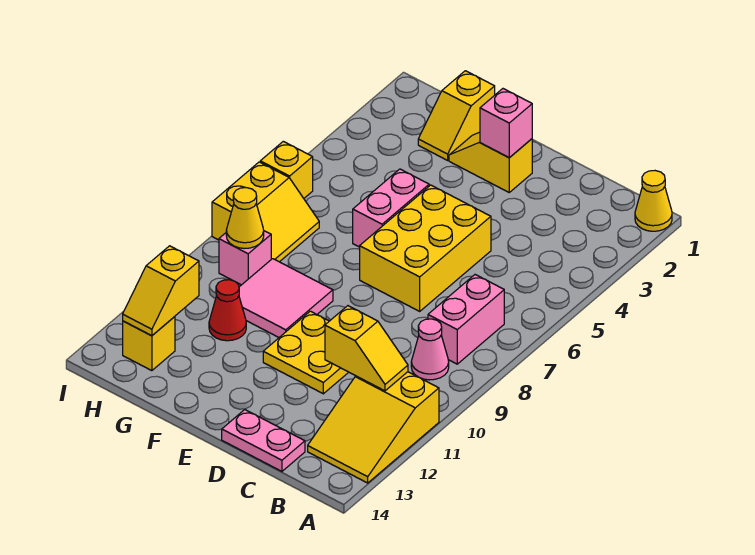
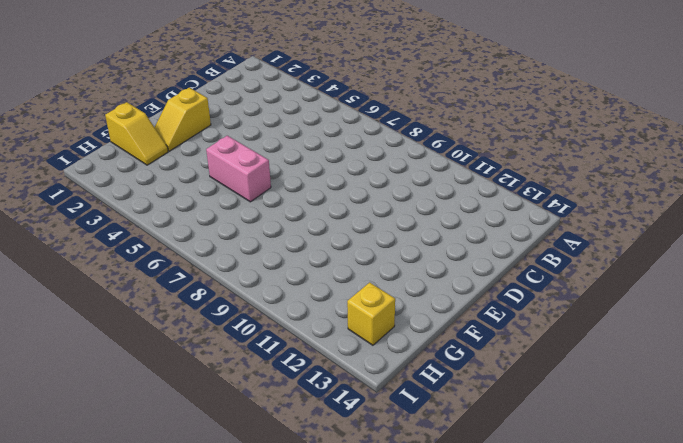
none -> yellow 1x1 cone [635,171,672,231]
none -> yellow 2x3 slope [308,372,439,483]
none -> pink 1x2 brick [428,275,504,364]

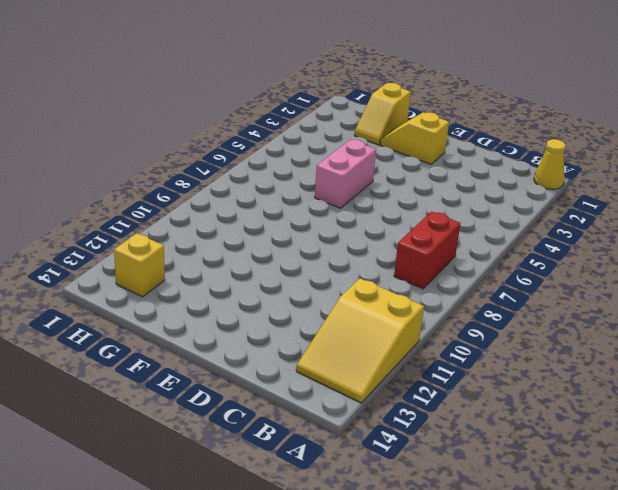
red 1x2 brick [394,212,460,289] -> pink 1x2 brick [428,275,504,364]
none -> pink 1x1 cone [411,319,449,380]
none -> pink 1x2 plate [222,410,305,471]
none -> yellow 2x3 brick [360,185,491,311]

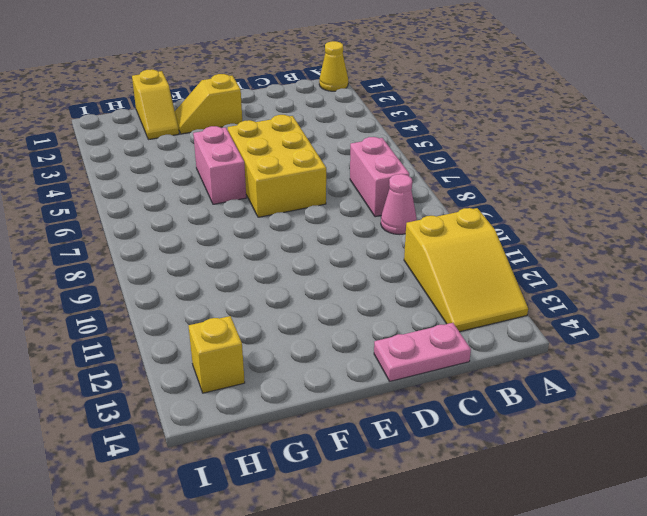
none -> yellow 2x2 plate [263,311,349,394]
none -> pink 2x2 tile [239,259,333,337]
none -> red 1x1 cone [209,280,246,341]

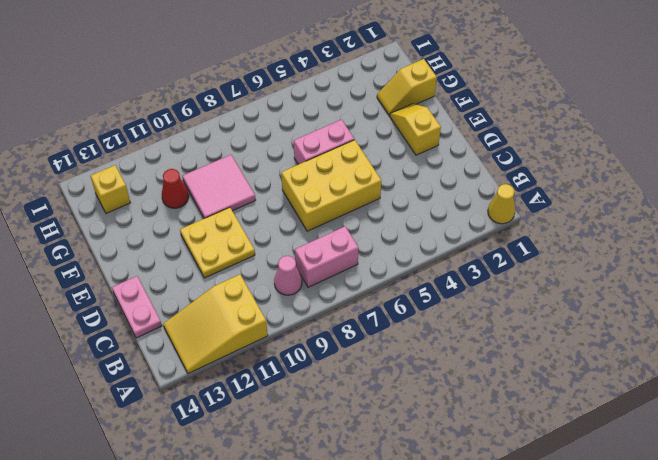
none -> yellow 2x2 slope [212,162,319,262]
none -> pink 1x1 brick [219,231,271,285]
none -> yellow 1x1 brick [260,141,313,198]

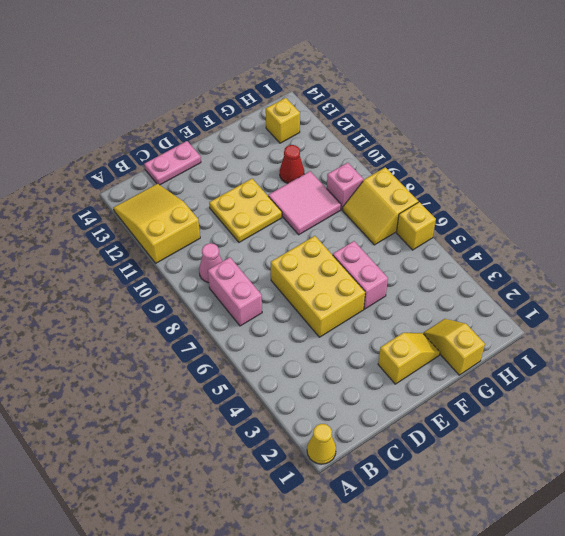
none -> yellow 1x2 slope [325,306,408,391]
none -> pink 1x1 brick [480,89,532,158]
none -> yellow 1x1 cone [226,188,264,249]

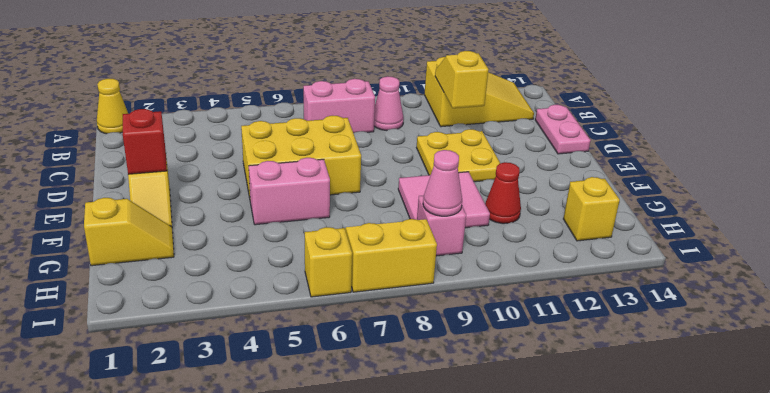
red 1x1 brick [123,109,167,174] -> pink 1x1 brick [480,89,532,158]
pink 1x1 cone [423,150,462,216] -> yellow 1x1 cone [226,188,264,249]
none -> yellow 1x2 slope [123,246,199,336]

